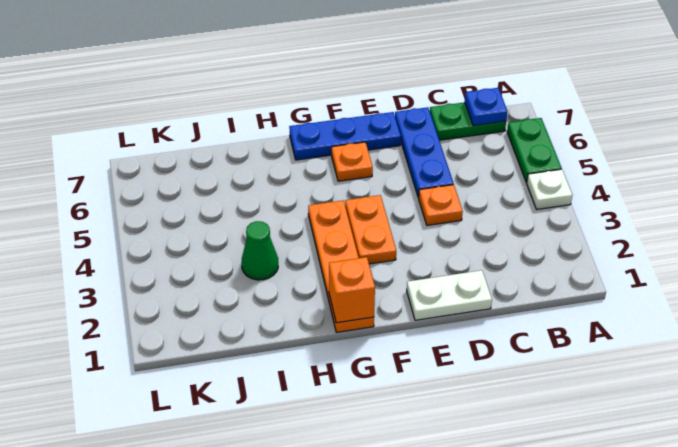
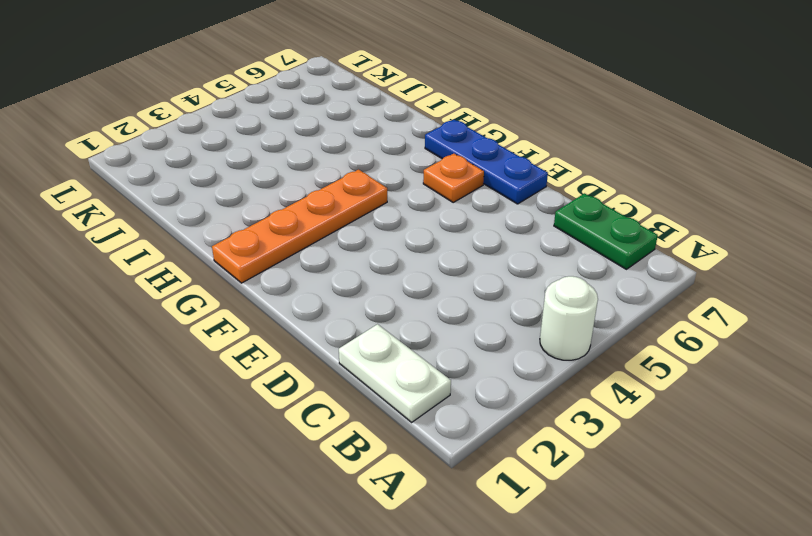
white 1x1 round brick [540,276,598,360] -> white 1x1 plate [527,169,572,209]
white 1x2 plate [339,324,451,422] -> white 1x2 plate moved to [407,270,492,320]
none -> green 1x2 plate [507,118,562,183]
none -> orange 1x1 plate [419,185,463,226]
none -> blue 1x3 plate [395,107,454,198]

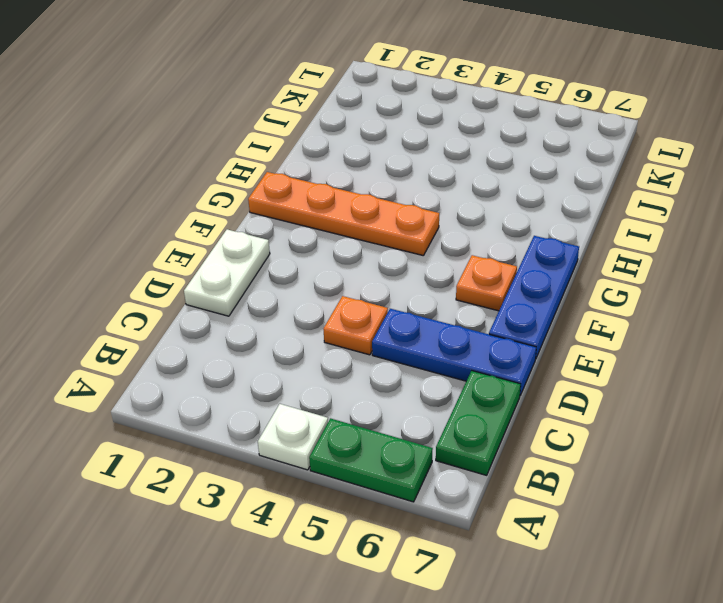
none -> orange 1x2 plate [345,195,396,264]
none -> green 1x1 cone [242,221,278,280]
none -> blue 1x1 plate [465,88,507,126]

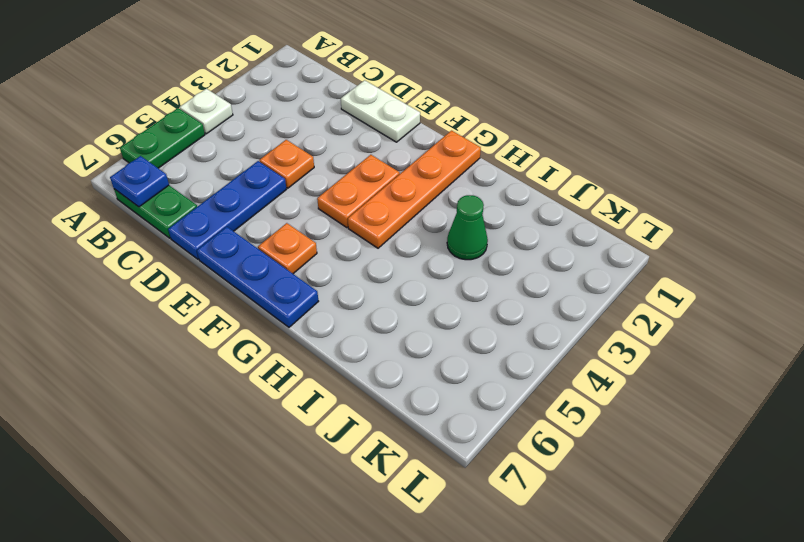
none -> orange 1x1 brick [329,257,375,323]

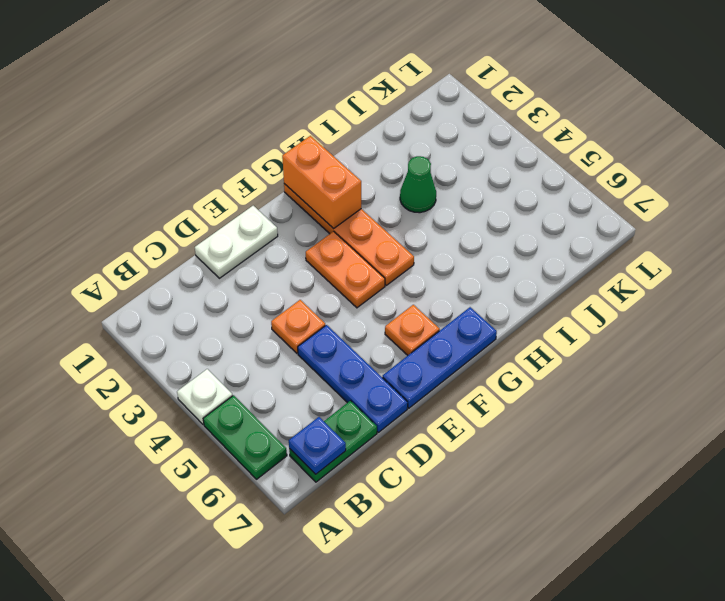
orange 1x2 brick [282,136,361,229] -> orange 1x1 brick [329,257,375,323]

